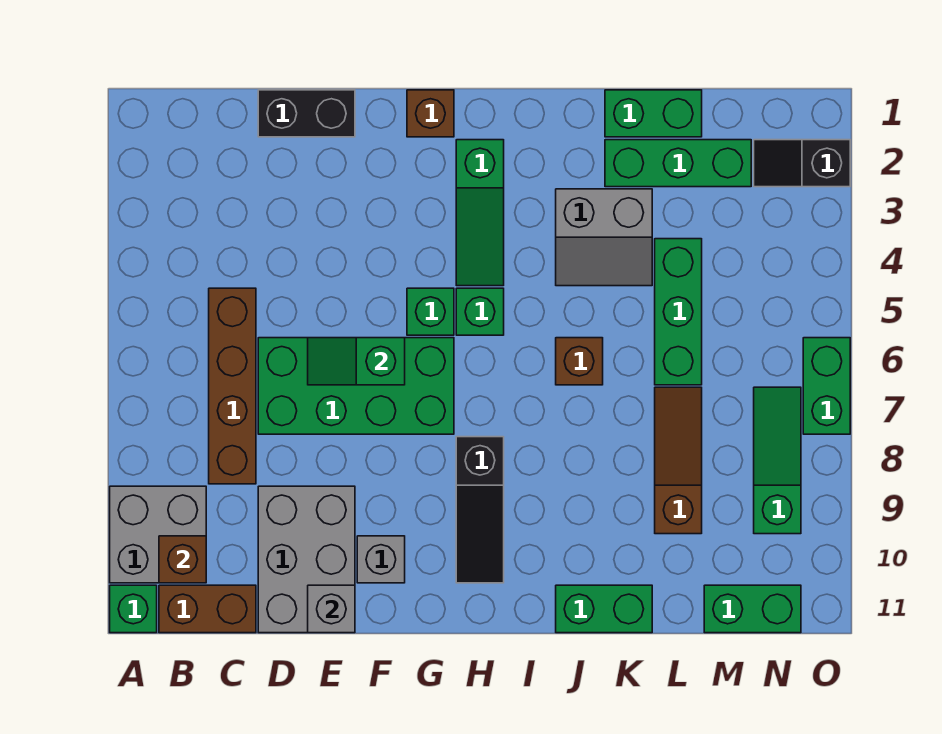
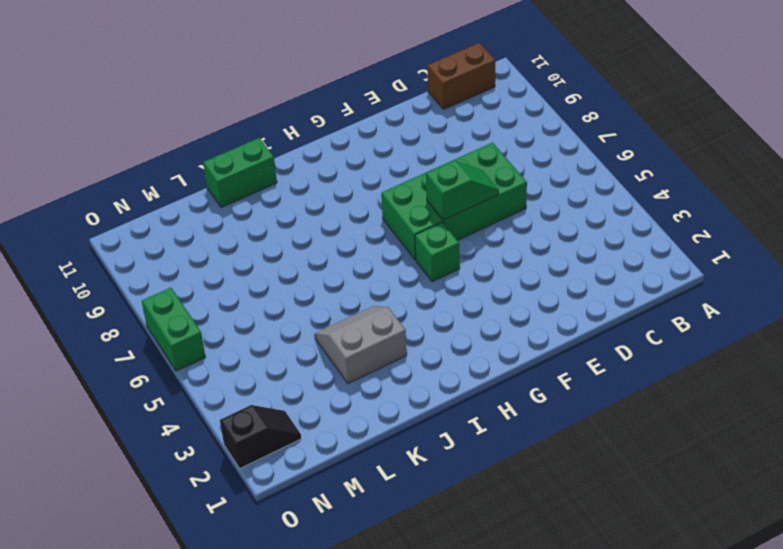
none -> grey 2x2 brick [110,486,206,583]
none -> green 1x1 brick [110,585,157,633]
none -> brown 1x4 brick [209,288,256,484]

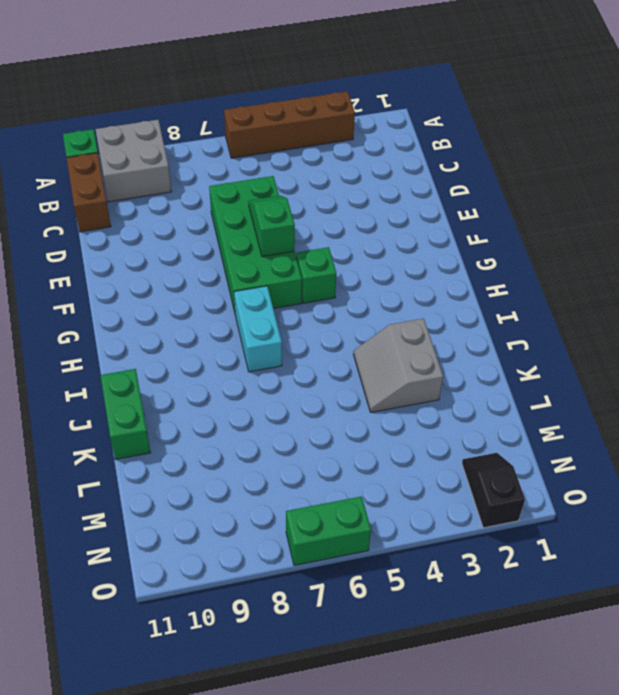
brown 1x4 brick [224,91,355,158] -> brown 1x4 brick moved to [209,288,256,484]
cyan 1x2 brick [234,286,282,372] -> none
none -> black 1x2 brick [258,90,355,137]
none -> grey 2x3 brick [258,486,355,633]
none -> grey 1x1 brick [357,536,405,583]

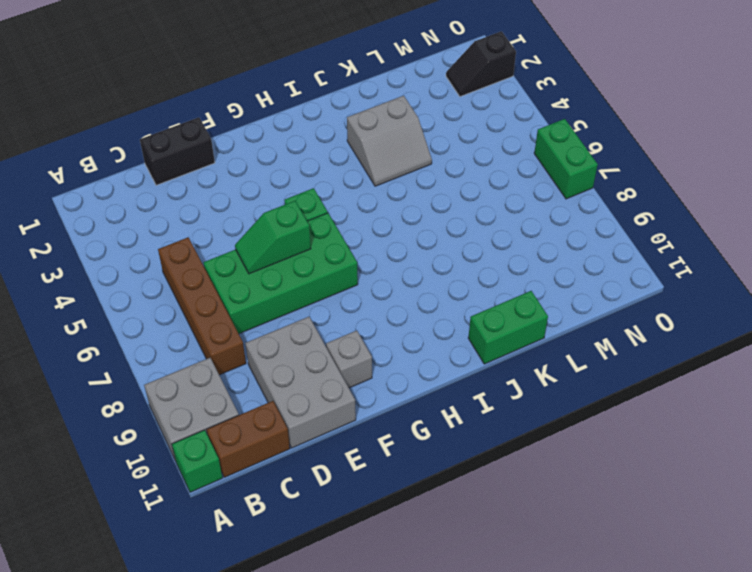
none -> brown 1x1 brick [407,90,454,137]
none -> green 1x3 slope [456,140,504,286]
none -> green 1x1 brick [456,288,504,335]

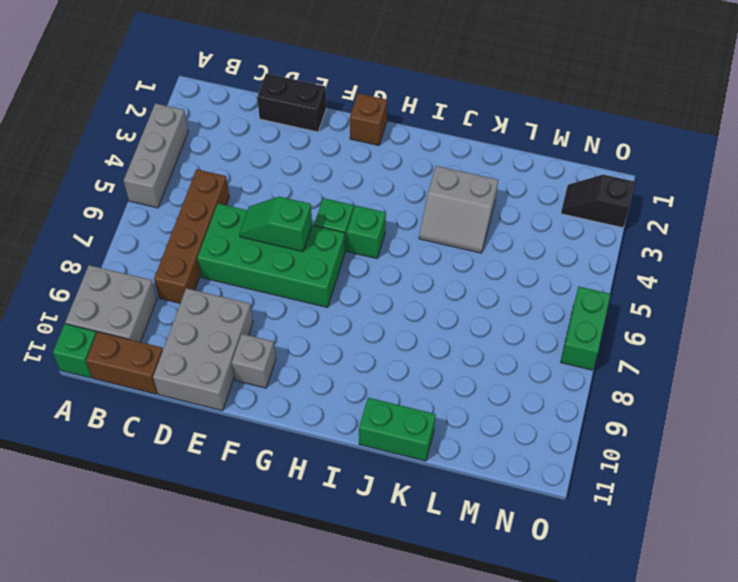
grey 1x3 brick [124,103,188,208] -> none
none -> green 1x3 slope [456,140,504,286]
none -> black 1x3 slope [456,437,504,583]
none -> brown 1x1 brick [556,338,603,385]

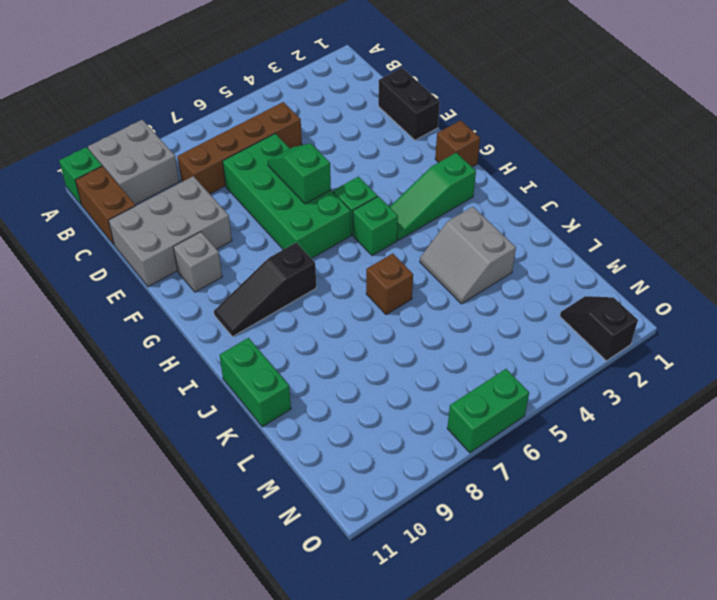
none -> green 1x2 brick [605,90,702,137]
none -> green 1x3 brick [605,140,751,187]
none -> green 1x3 brick [655,239,702,385]

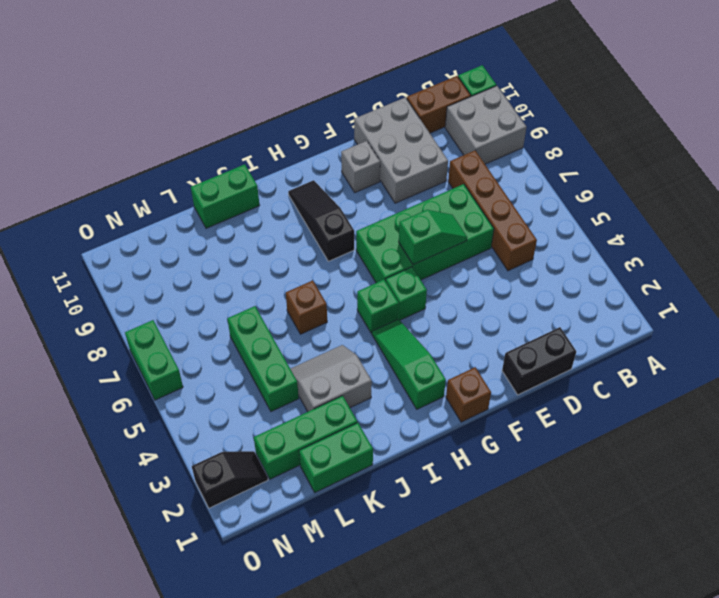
none -> brown 1x3 slope [655,387,702,534]
none -> green 1x2 brick [704,585,801,633]
none -> green 1x3 slope [754,387,801,534]

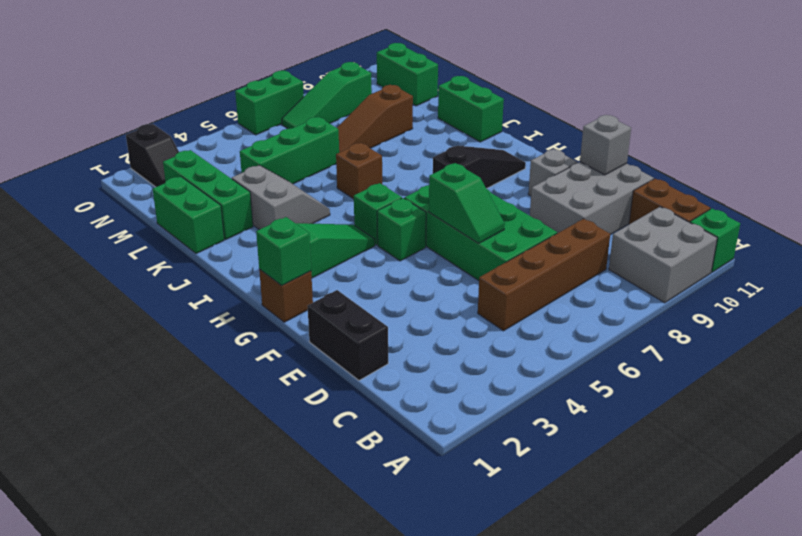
green 1x1 brick [256,217,311,286] -> none
none -> brown 1x1 brick [159,536,206,583]

